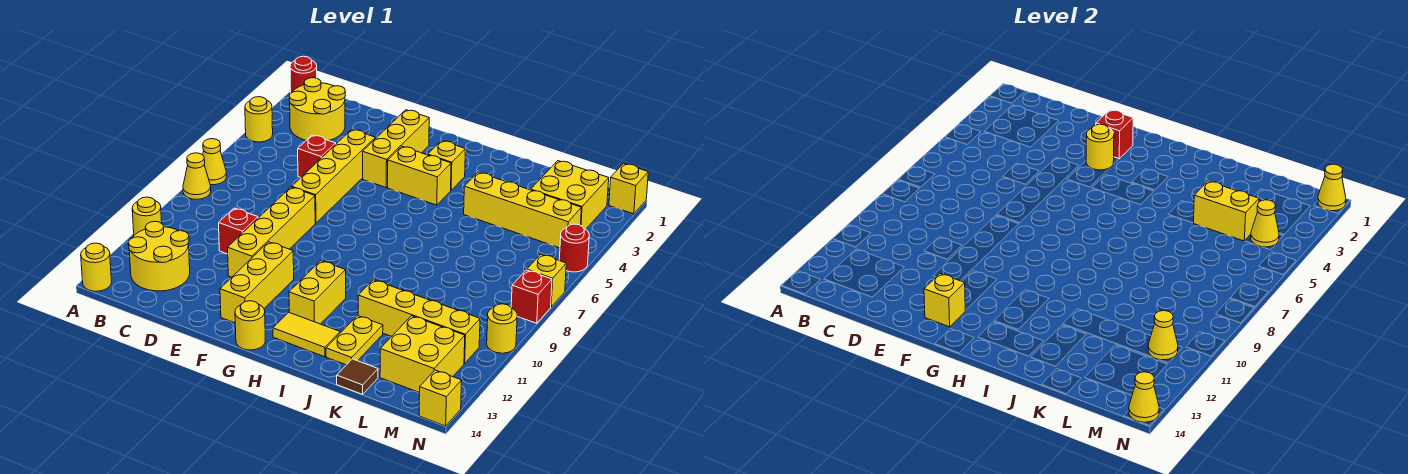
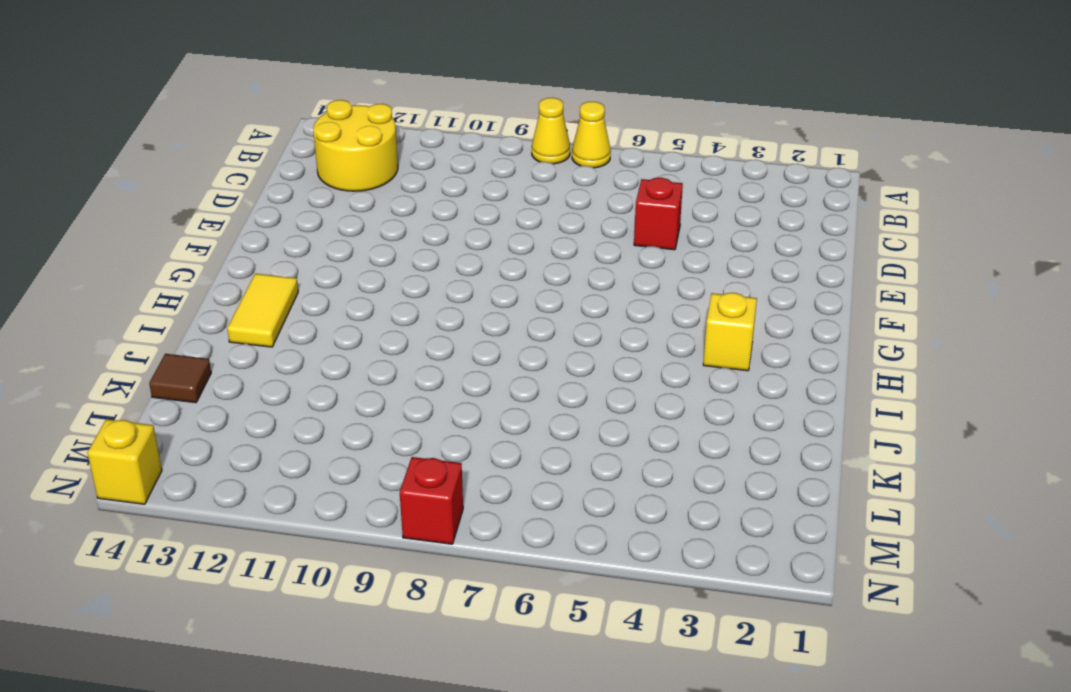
none -> red 1x1 round brick [290,56,317,93]
none -> yellow 1x1 round brick [245,97,273,142]
none -> yellow 1x1 round brick [132,197,162,235]
none -> yellow 1x1 round brick [81,243,112,291]

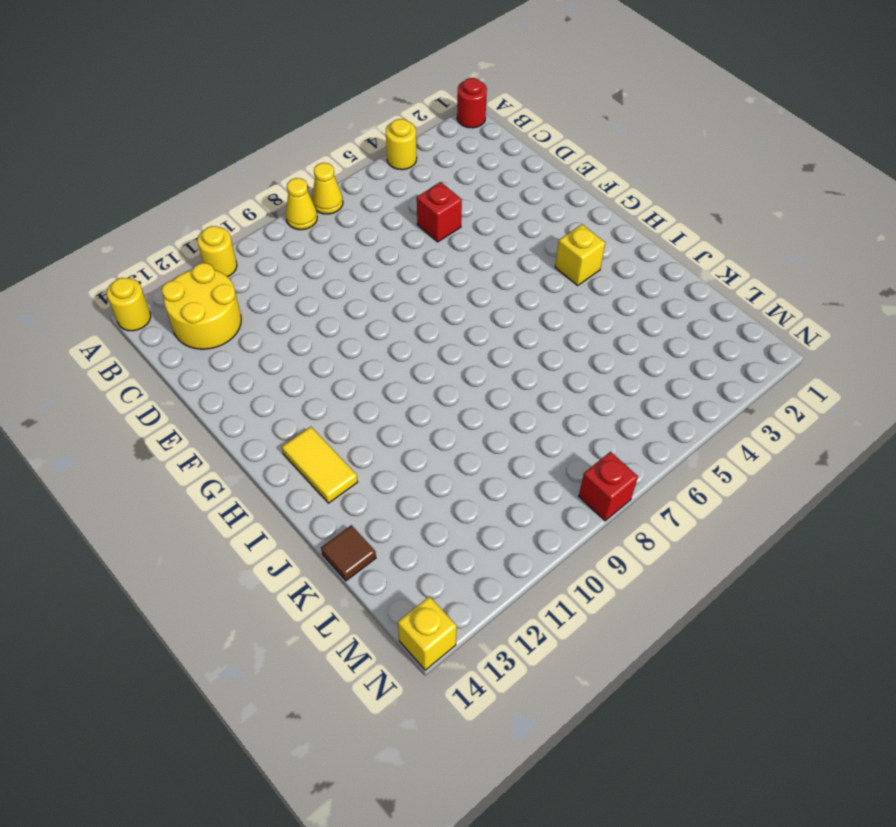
none -> yellow 2x2 round brick [289,78,345,141]
none -> red 1x1 brick [219,208,258,254]
none -> yellow 1x4 brick [292,129,375,223]
none -> yellow 1x4 brick [228,187,315,277]

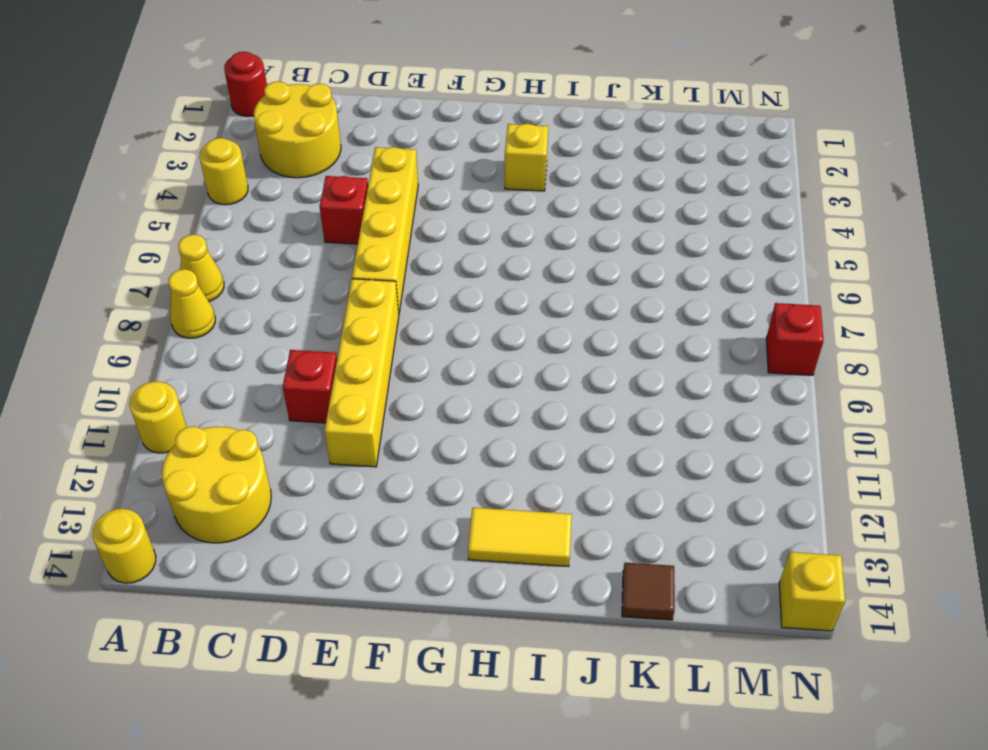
none -> yellow 1x3 brick [363,110,429,187]
none -> yellow 1x3 brick [220,242,294,323]
none -> yellow 1x2 brick [387,146,451,205]
none -> yellow 1x1 round brick [235,301,265,350]

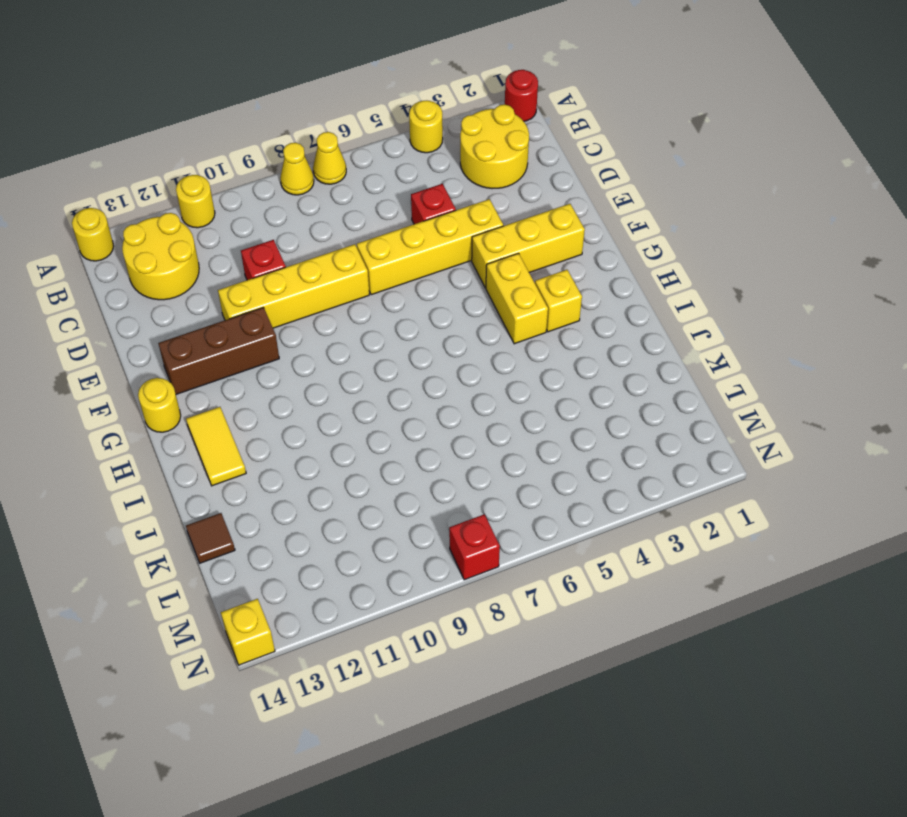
brown 1x3 brick [158,307,279,394] -> yellow 1x3 brick [220,242,294,323]
none -> yellow 1x2 brick [289,261,346,324]
none -> yellow 1x4 brick [464,172,581,248]
none -> yellow 1x4 brick [358,280,480,363]
none -> yellow 1x2 plate [326,315,383,365]

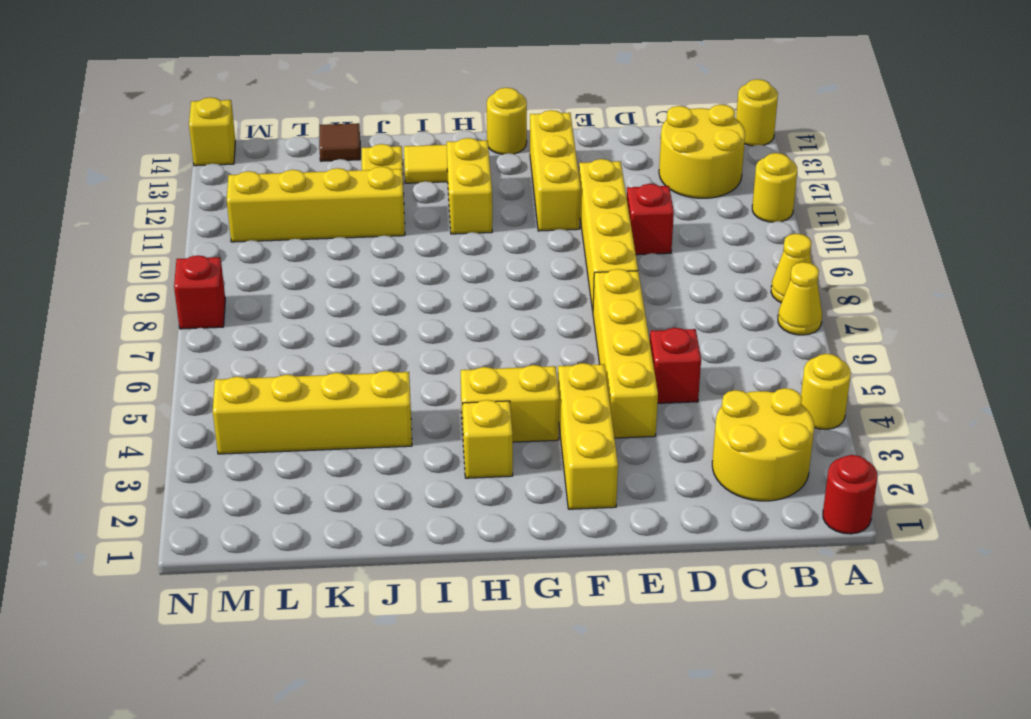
none -> yellow 2x2 brick [531,161,609,229]
none -> yellow 2x2 brick [380,316,465,393]
none -> yellow 1x1 brick [609,163,648,214]
none -> red 1x1 round brick [559,224,589,272]

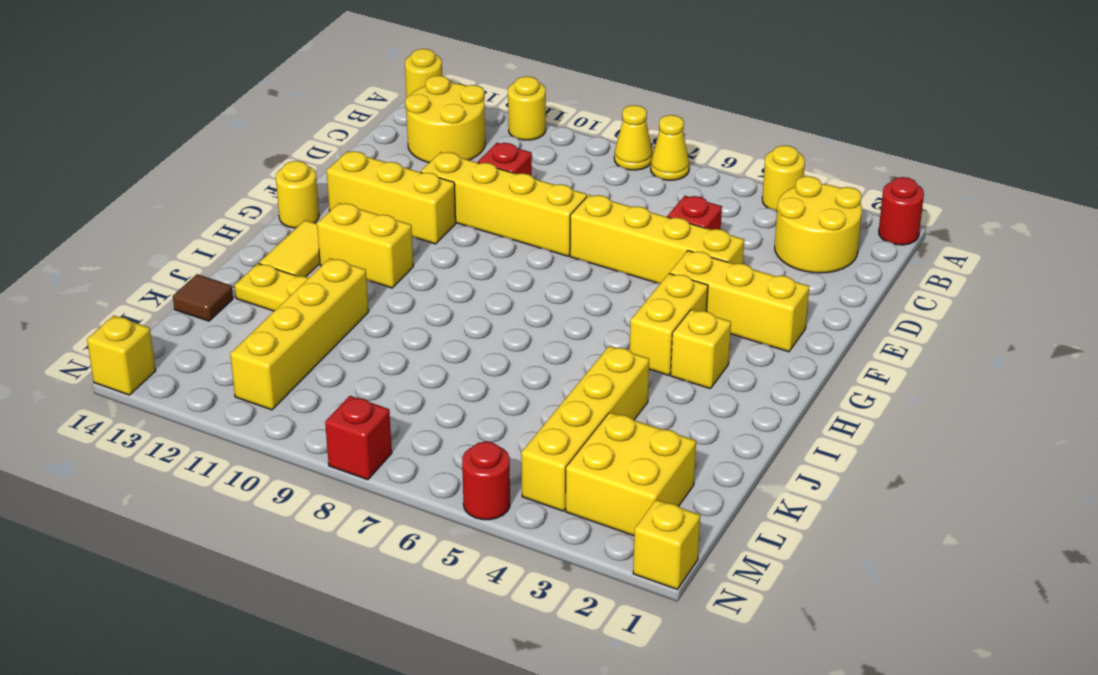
none -> yellow 2x2 brick [380,316,465,393]
none -> yellow 1x1 brick [527,254,566,307]
none -> yellow 1x1 round brick [487,304,517,353]
none -> red 1x1 brick [1096,110,1133,159]

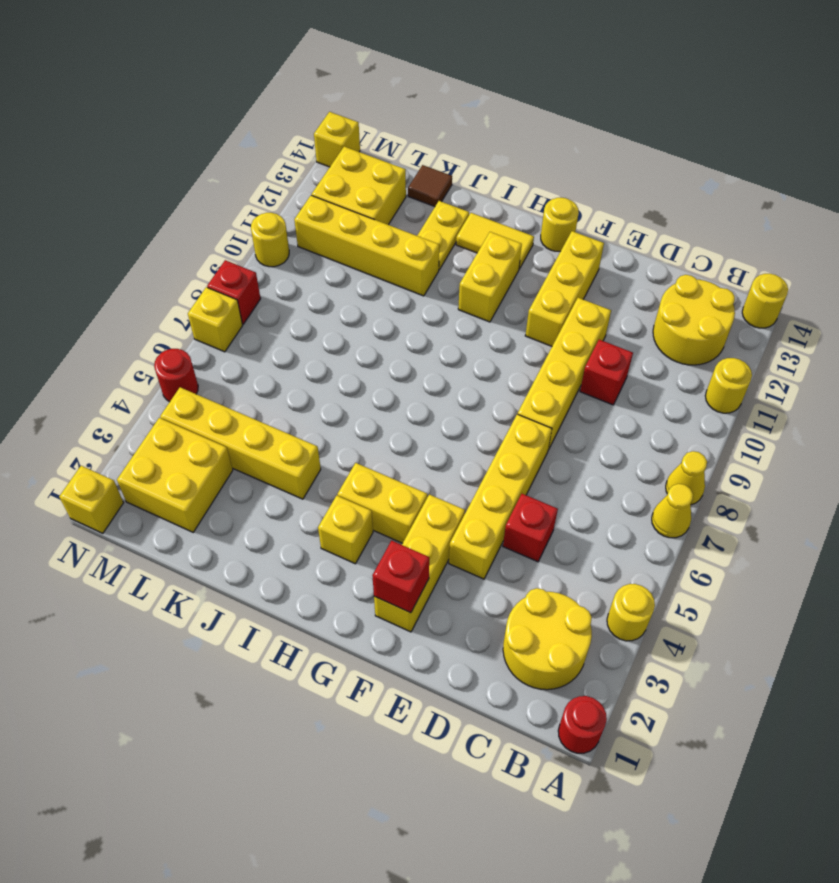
none -> yellow 1x1 round brick [1086,124,1114,170]
none -> yellow 1x1 brick [924,274,965,327]
none -> yellow 1x2 brick [1193,181,1259,241]
none -> yellow 1x1 cone [1251,200,1279,247]

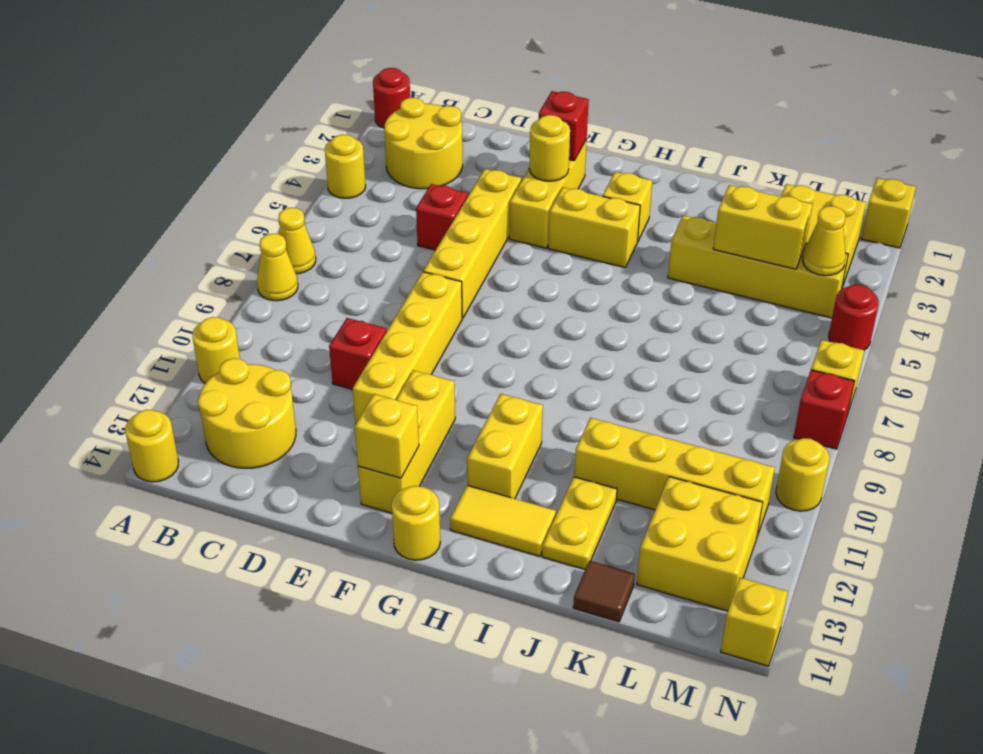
none -> yellow 1x1 cone [1148,311,1178,360]
none -> yellow 1x1 cone [1318,164,1346,211]
none -> yellow 1x1 cone [1129,372,1159,422]

